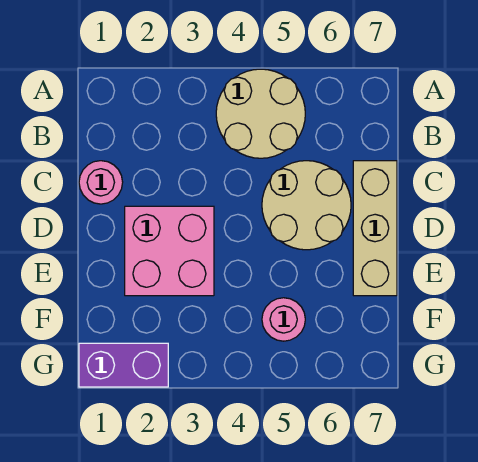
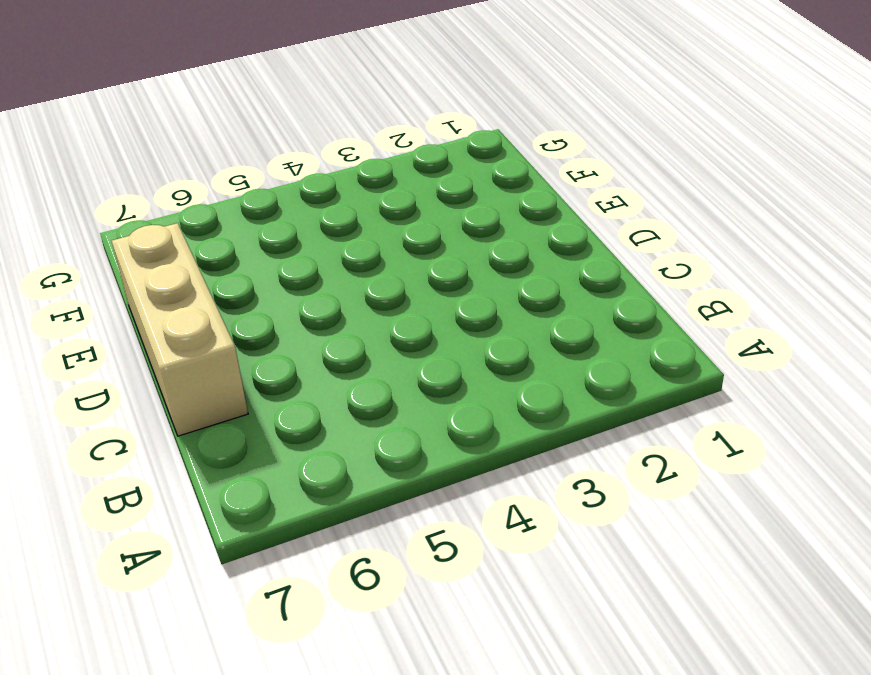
none -> tan 2x2 round brick [216,69,305,158]
none -> pink 1x1 round brick [79,161,123,204]

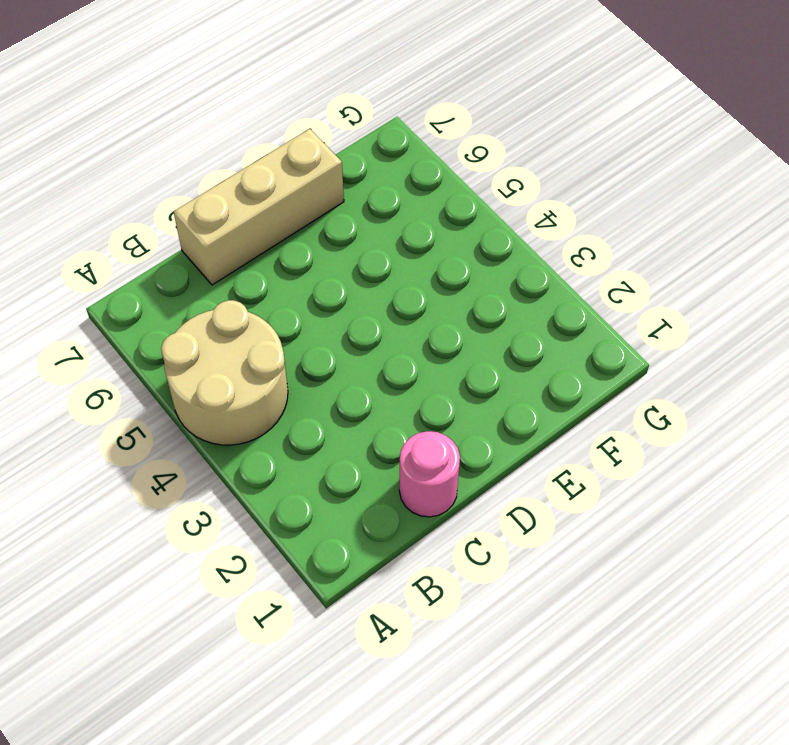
none -> tan 2x2 round brick [262,161,351,250]
none -> pink 2x2 brick [125,206,214,296]

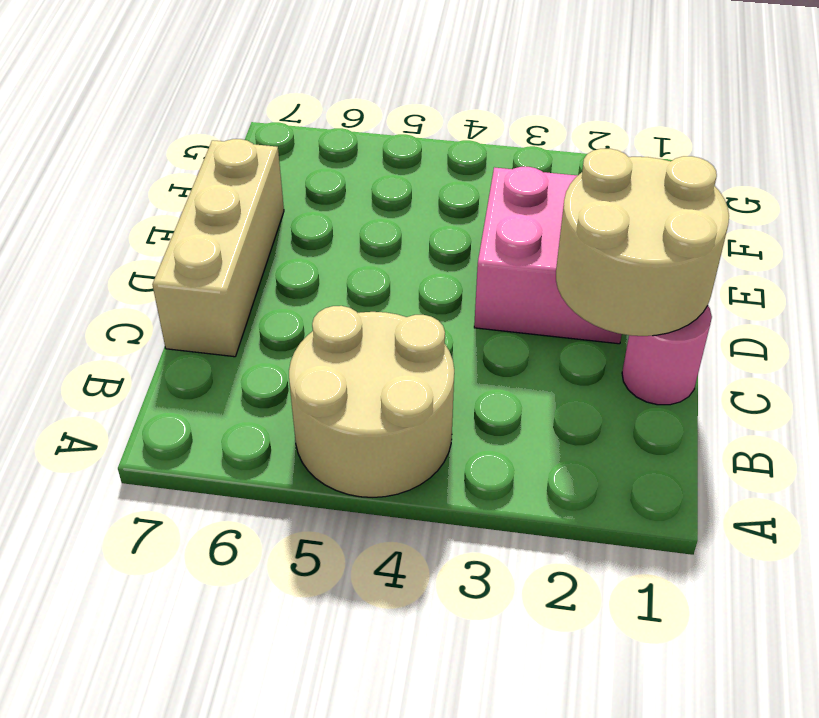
tan 2x2 round brick [556,149,729,336] -> tan 2x2 round brick moved to [262,161,351,250]
none -> pink 1x1 round brick [262,298,305,341]
none -> purple 1x2 brick [79,343,168,387]

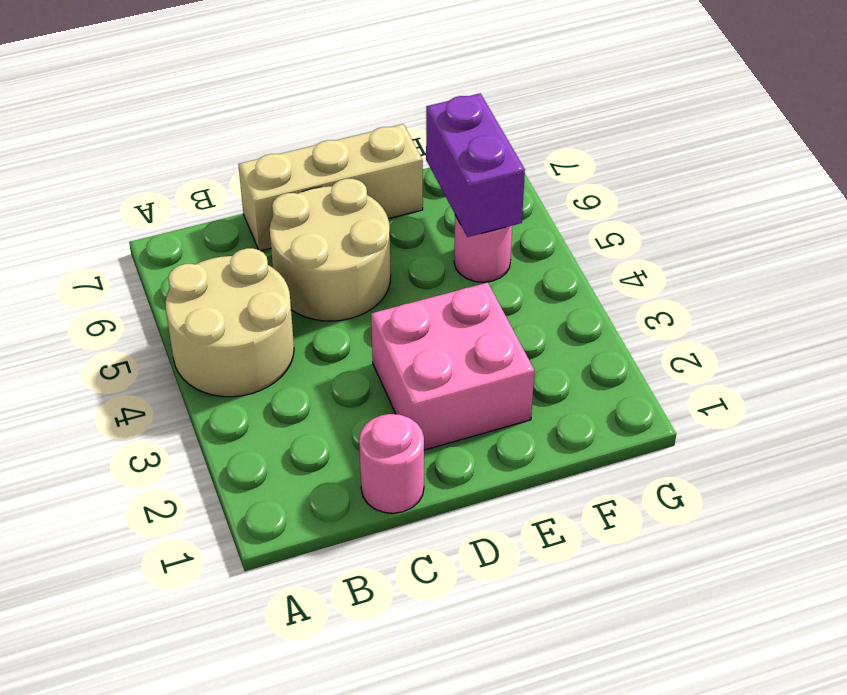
purple 1x2 brick [426,93,525,237] -> purple 1x2 brick moved to [79,343,168,387]

